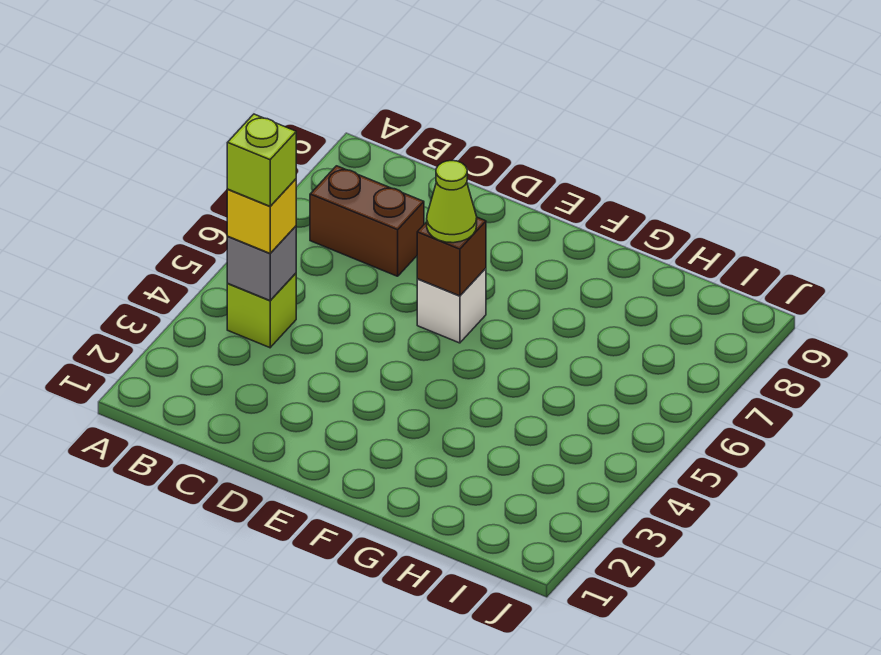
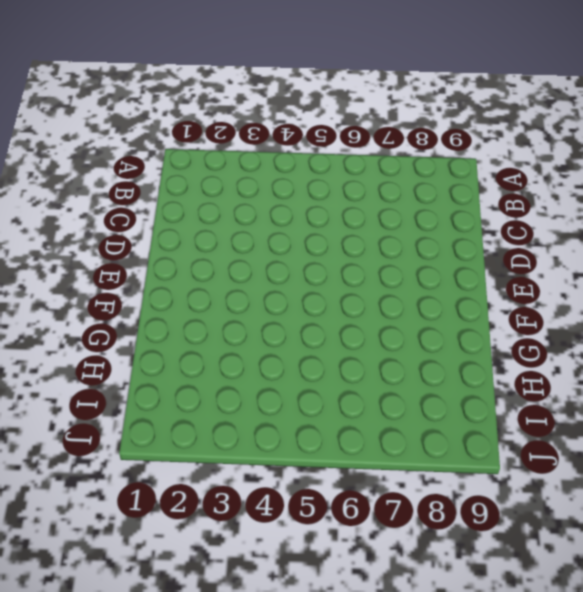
none -> lime 1x1 brick [227,273,296,348]
none -> brown 1x2 brick [310,166,424,276]

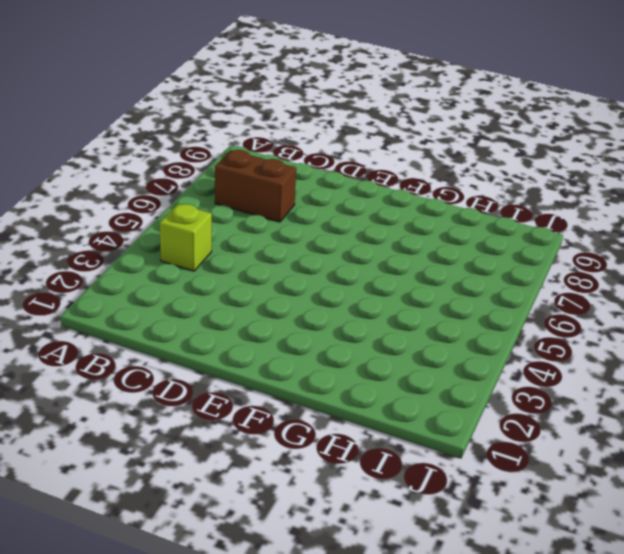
none -> white 1x1 brick [417,268,486,343]
none -> grey 1x1 brick [227,226,296,300]

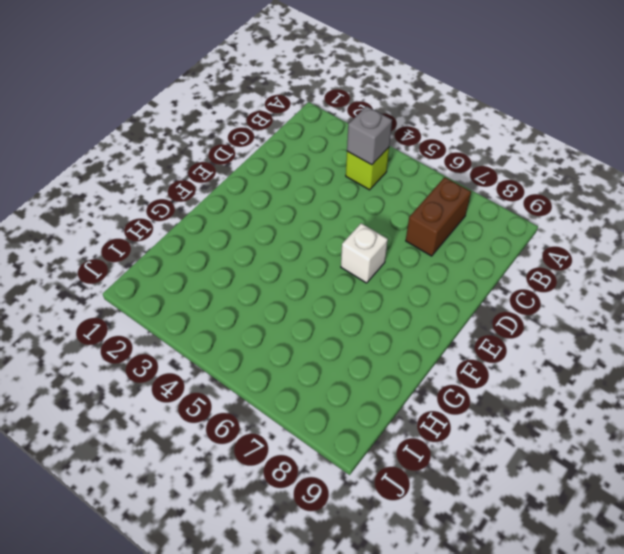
none -> brown 1x1 brick [417,217,486,296]
none -> yellow 1x1 brick [227,179,296,253]

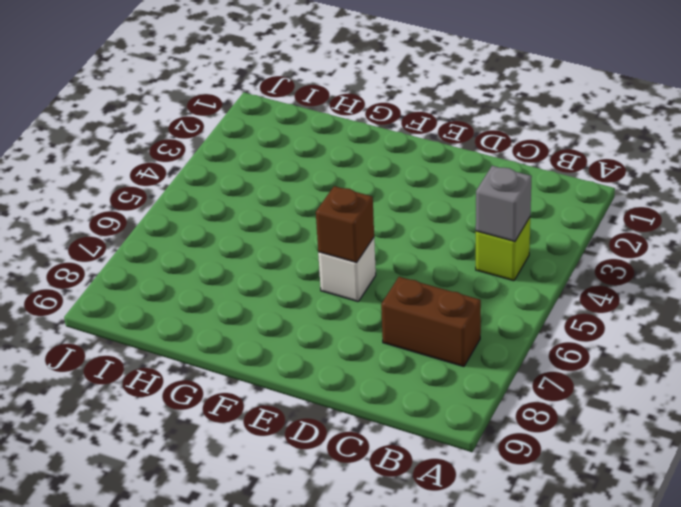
none -> yellow 1x1 brick [227,179,296,253]
none -> lime 1x1 cone [427,161,477,243]

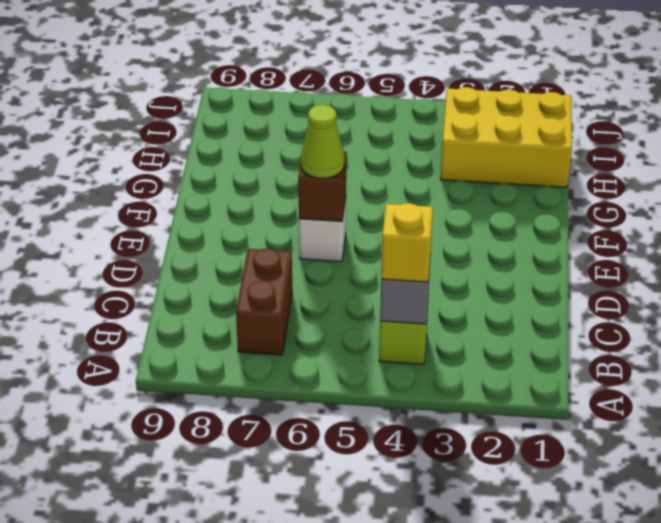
yellow 2x3 brick [441,87,572,187] -> none
none -> lime 1x1 brick [227,114,296,206]

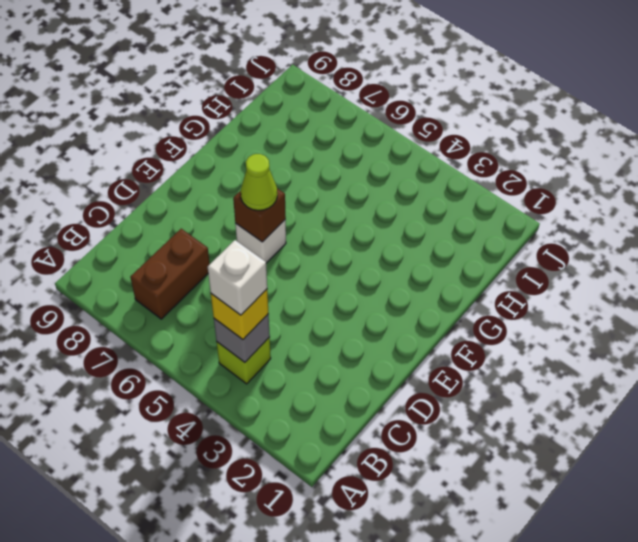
white 1x1 brick [208,240,267,315] -> lime 1x1 brick [227,114,296,206]

